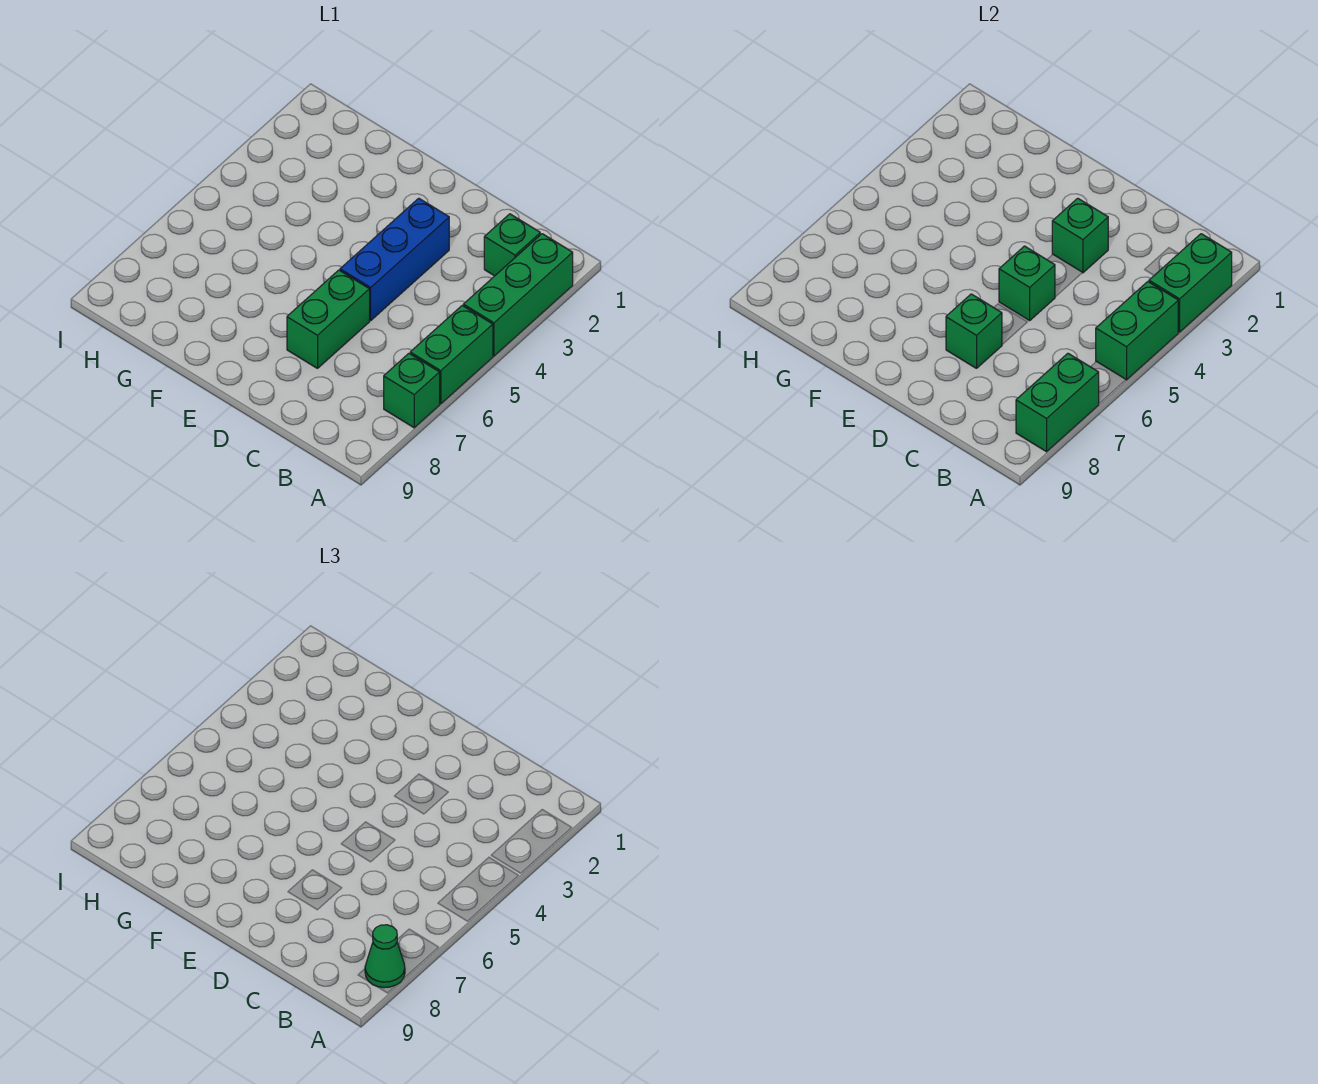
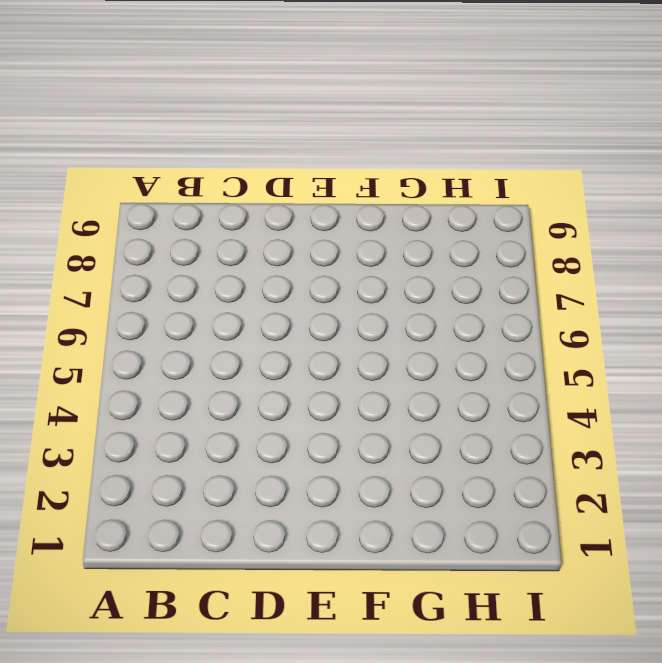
none -> green 1x3 brick [463,234,573,356]
none -> green 1x2 brick [410,305,493,404]
none -> green 1x1 brick [384,353,440,428]

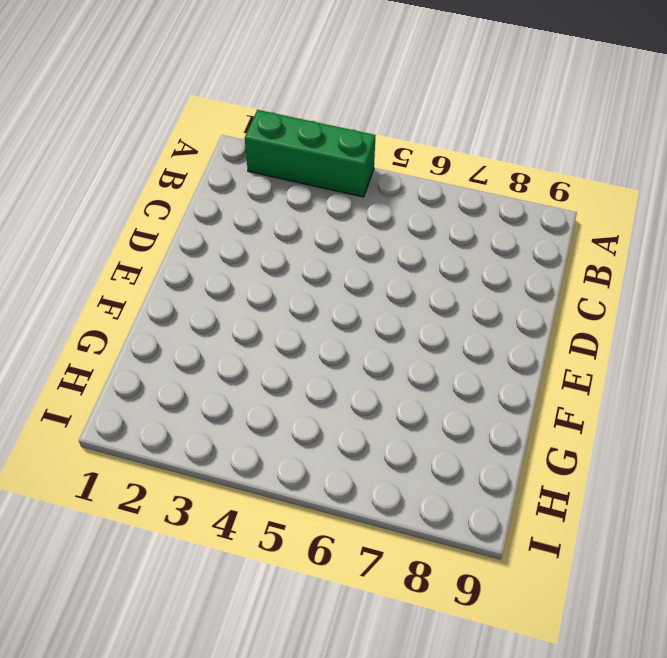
none -> green 1x2 brick [410,305,493,404]
none -> green 1x1 brick [384,353,440,428]
none -> green 1x1 brick [484,214,540,276]

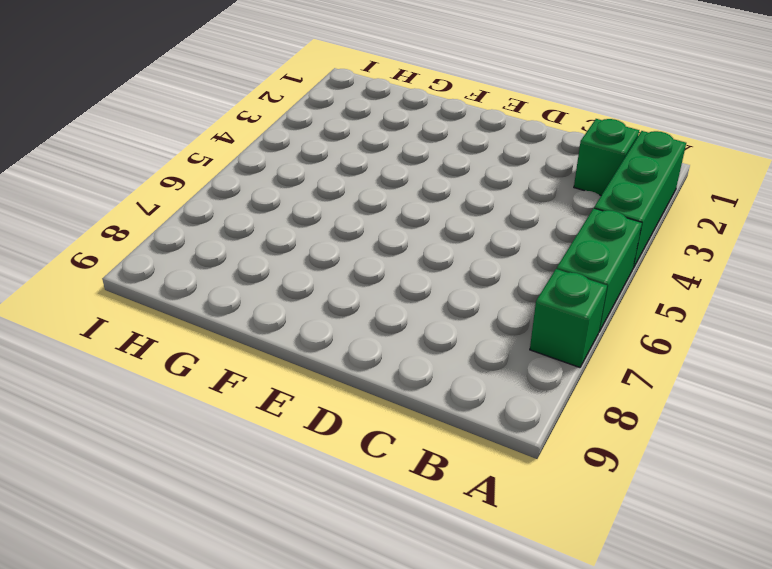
none -> blue 1x3 brick [340,198,449,320]
none -> green 1x2 brick [287,270,370,368]
none -> green 1x2 brick [1149,234,1232,332]

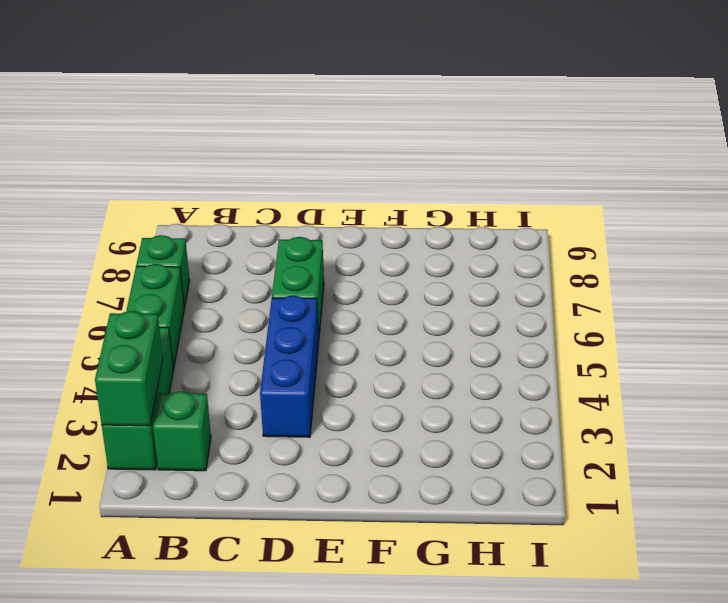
none -> green 1x2 brick [1096,282,1178,380]
none -> green 1x2 brick [1016,353,1099,452]
none -> green 1x1 brick [1052,198,1108,273]

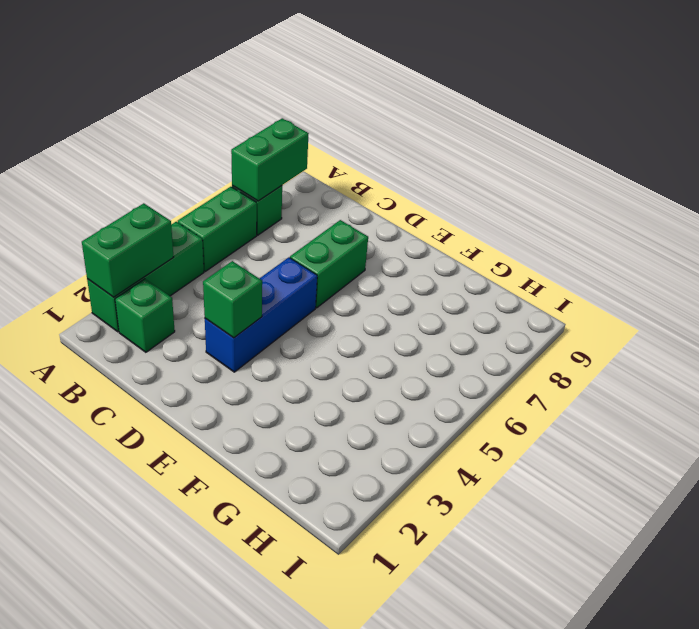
none -> green 1x2 brick [1096,282,1178,380]
none -> green 1x1 brick [999,246,1055,320]
none -> green 1x1 brick [946,294,1002,368]

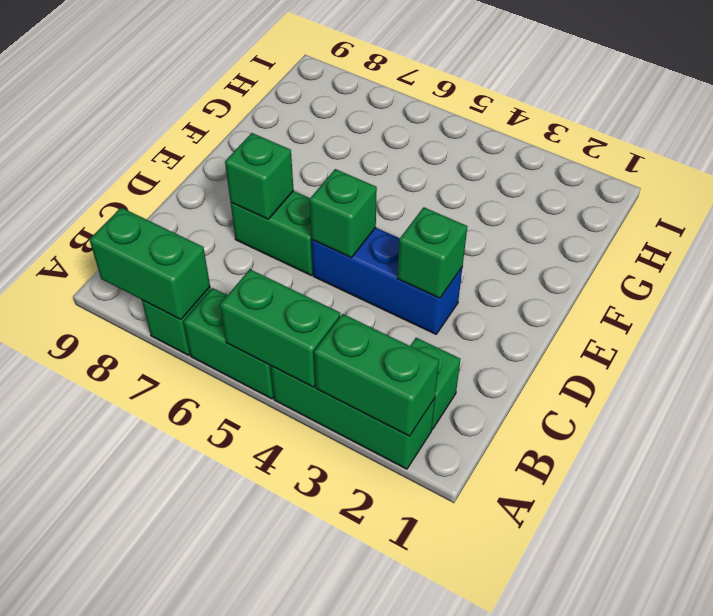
none -> green 1x1 cone [365,925,405,988]

